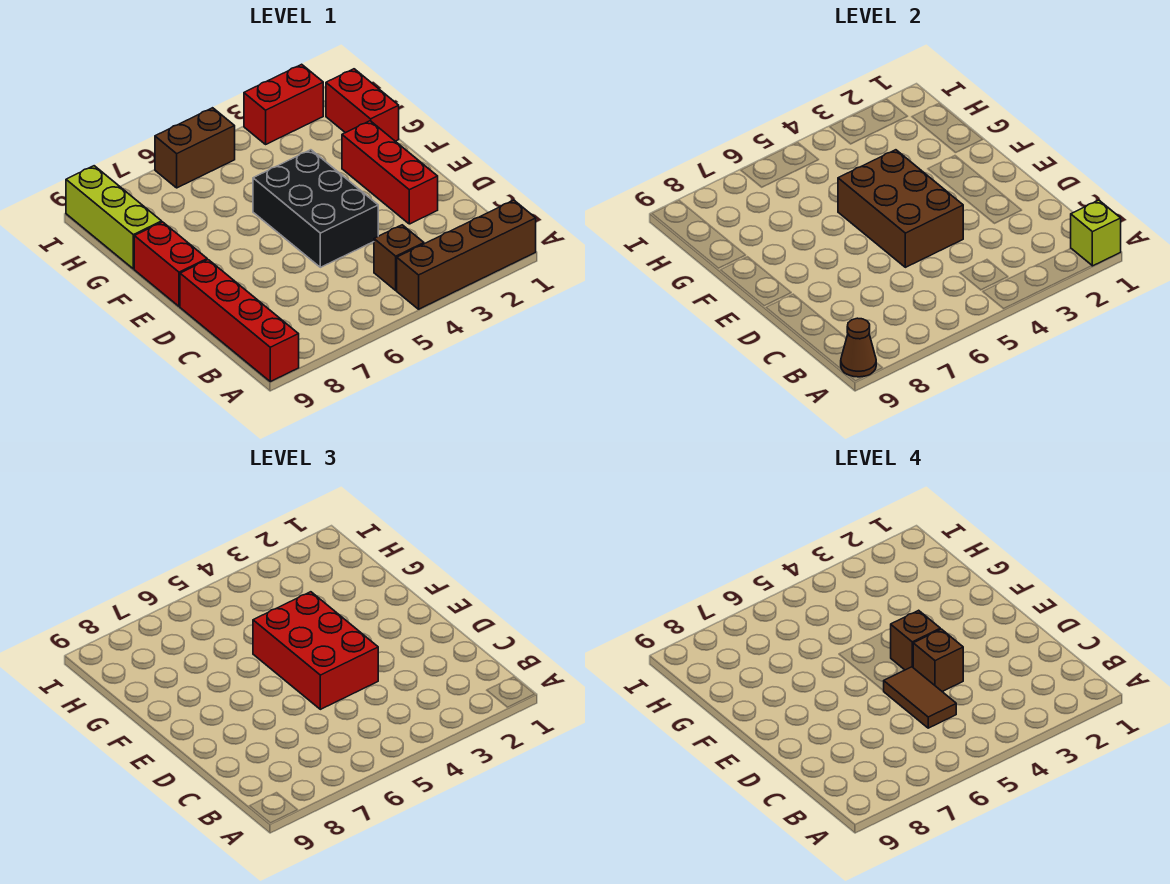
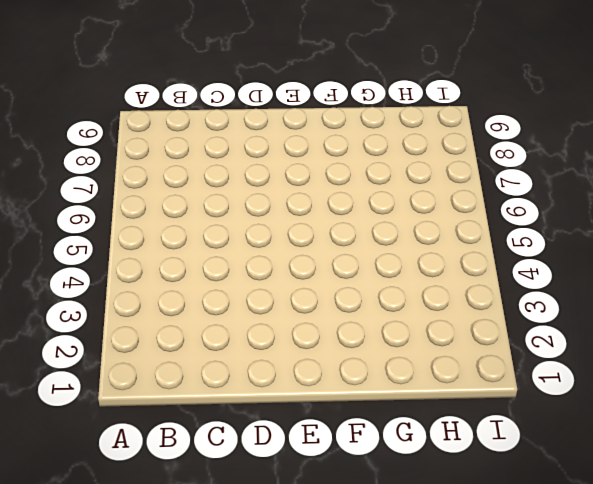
none -> brown 1x4 brick [397,200,536,309]
none -> red 1x4 brick [180,260,299,382]
none -> brown 1x1 brick [374,225,424,290]

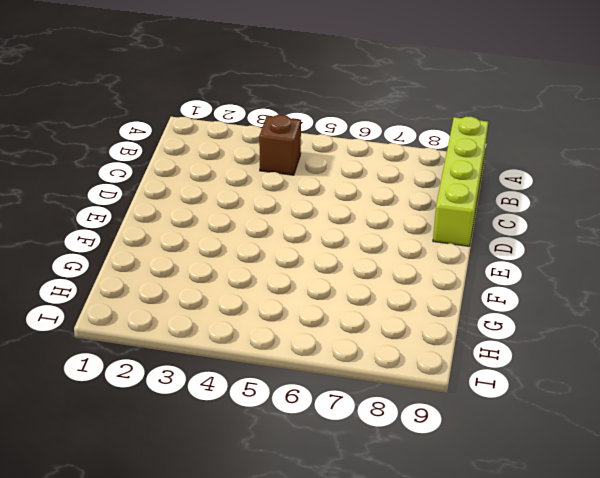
lime 1x4 brick [433,117,488,246] -> red 1x4 brick [180,260,299,382]
none -> brown 1x4 brick [397,200,536,309]
none -> red 1x3 brick [342,121,438,224]
none -> black 2x3 brick [253,150,378,267]

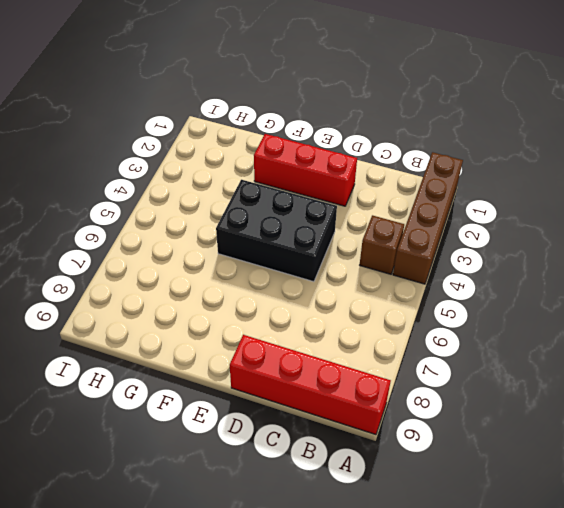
none -> red 1x2 brick [134,222,207,306]
none -> red 1x2 brick [326,69,399,141]
none -> lime 1x3 brick [66,166,162,269]

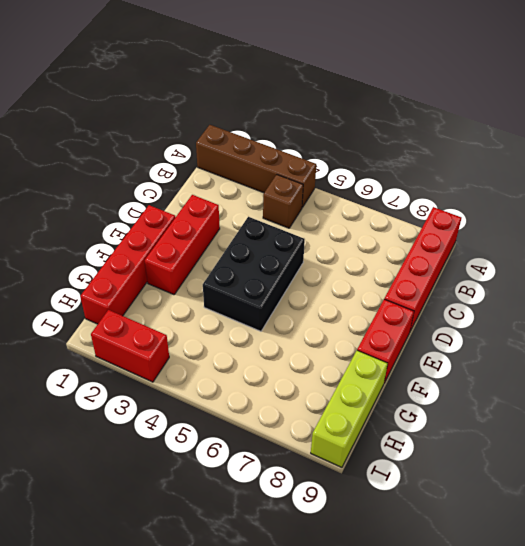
red 1x4 brick [80,205,175,324] -> red 1x2 brick [326,69,399,141]
none -> brown 1x2 brick [155,108,235,188]
none -> lime 1x1 brick [1071,200,1121,266]
none -> brown 1x1 cone [841,318,876,377]

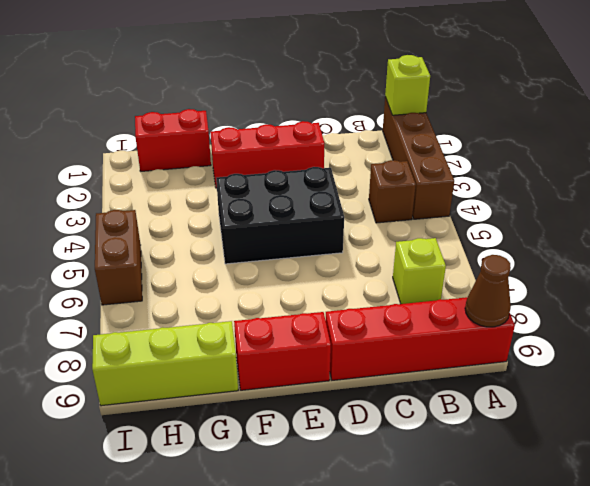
lime 1x1 brick [393,238,446,304] -> none
none -> red 1x2 brick [244,64,323,144]
none -> brown 2x3 brick [838,150,963,267]
none -> red 2x3 brick [253,592,378,709]

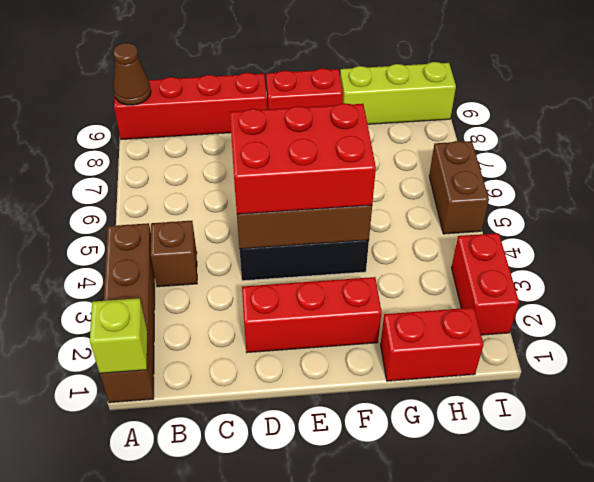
none -> brown 1x2 tile [884,667,956,728]
none -> brown 1x1 brick [913,629,963,692]
none -> brown 1x1 brick [891,610,940,670]

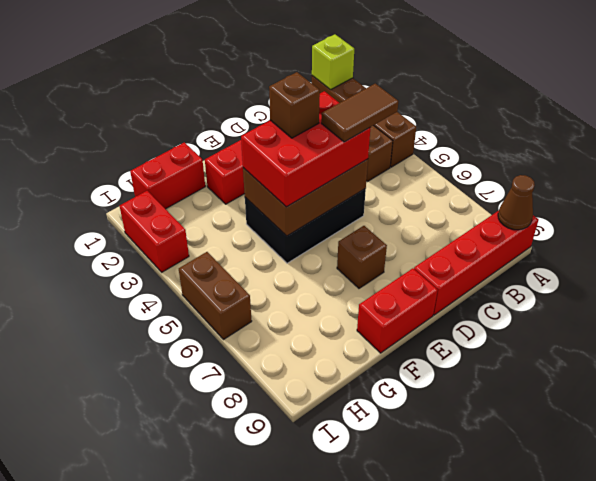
brown 1x1 brick [337,226,387,288] -> brown 1x1 brick moved to [913,629,963,692]
none -> lime 1x3 brick [66,166,162,269]

